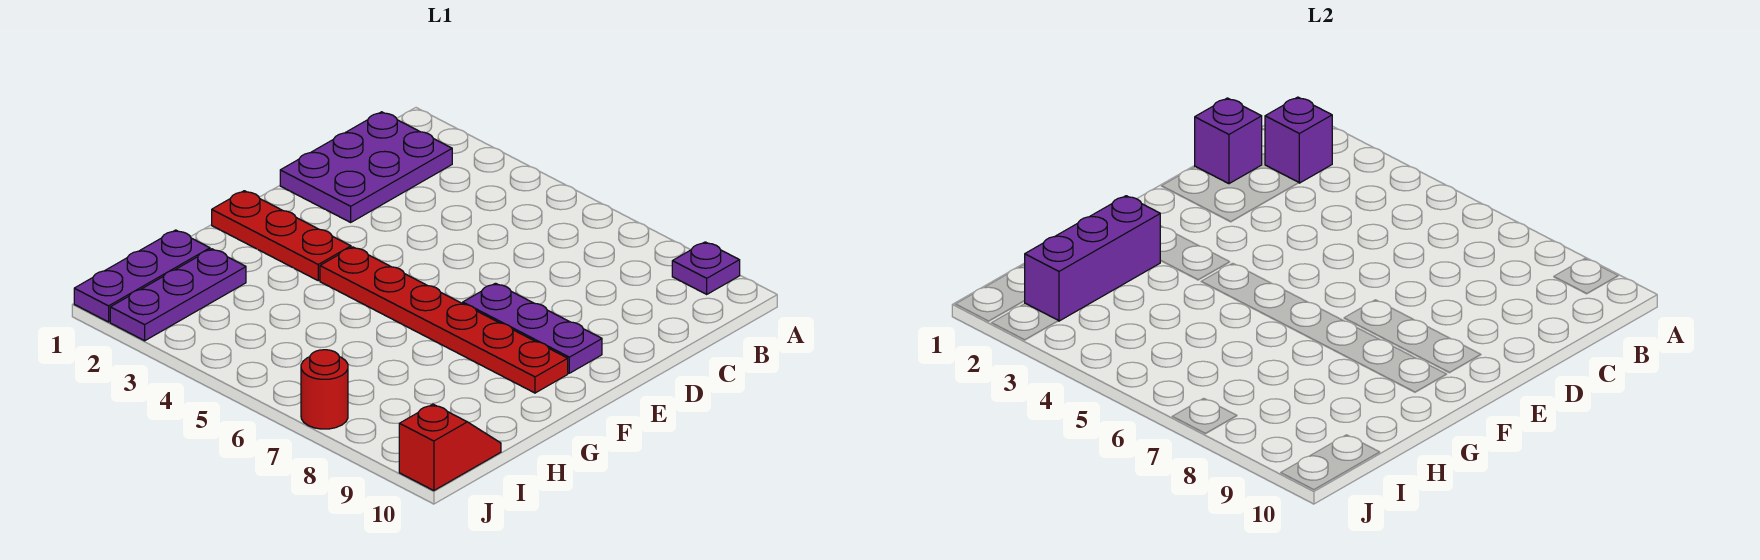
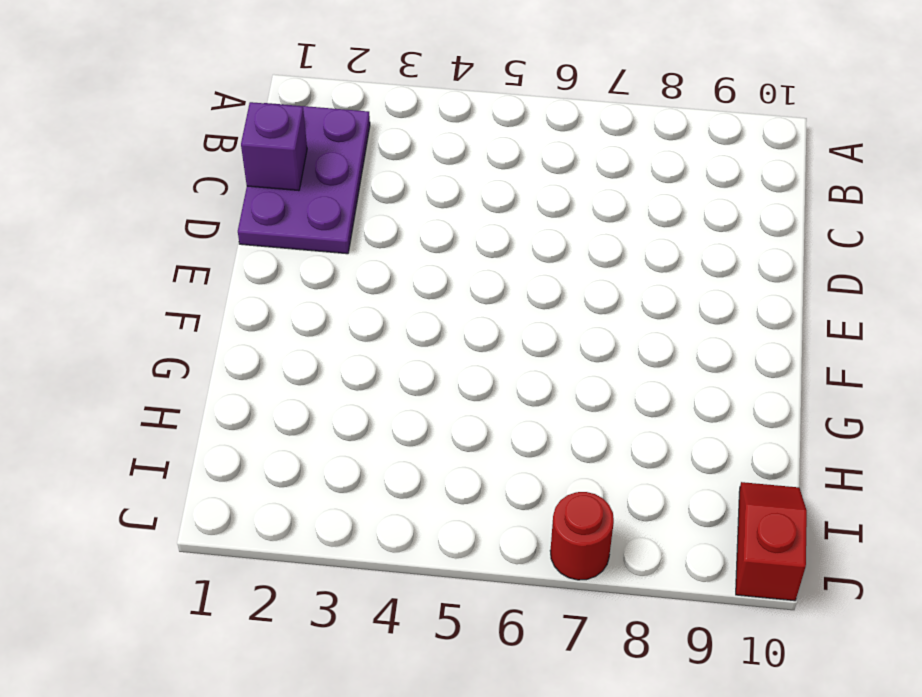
none -> purple 1x1 plate [672,242,740,294]
none -> purple 1x3 plate [463,283,602,373]
none -> red 1x3 plate [212,191,351,281]

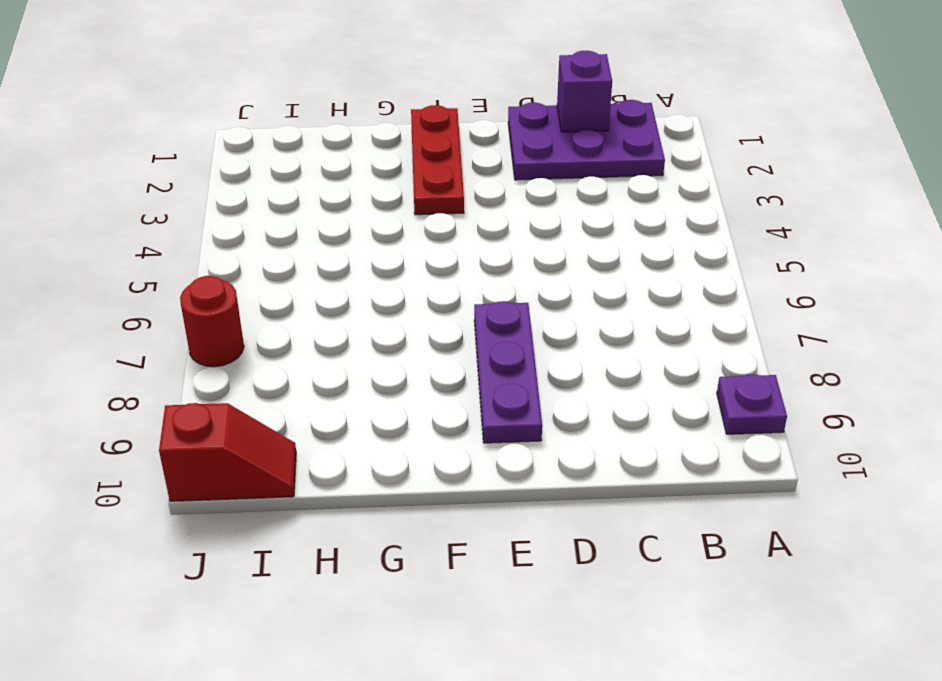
none -> red 1x6 plate [320,247,568,393]
none -> purple 1x3 plate [74,230,210,322]
none -> purple 1x3 plate [110,249,246,341]

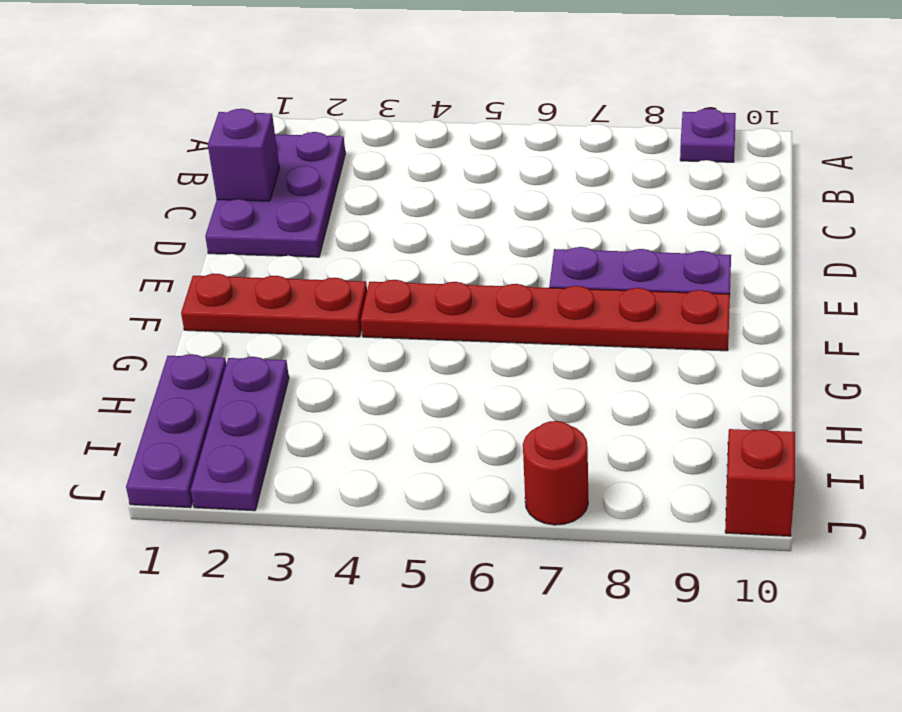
none -> purple 1x1 brick [1265,97,1332,183]
none -> purple 1x3 brick [1025,196,1160,321]

